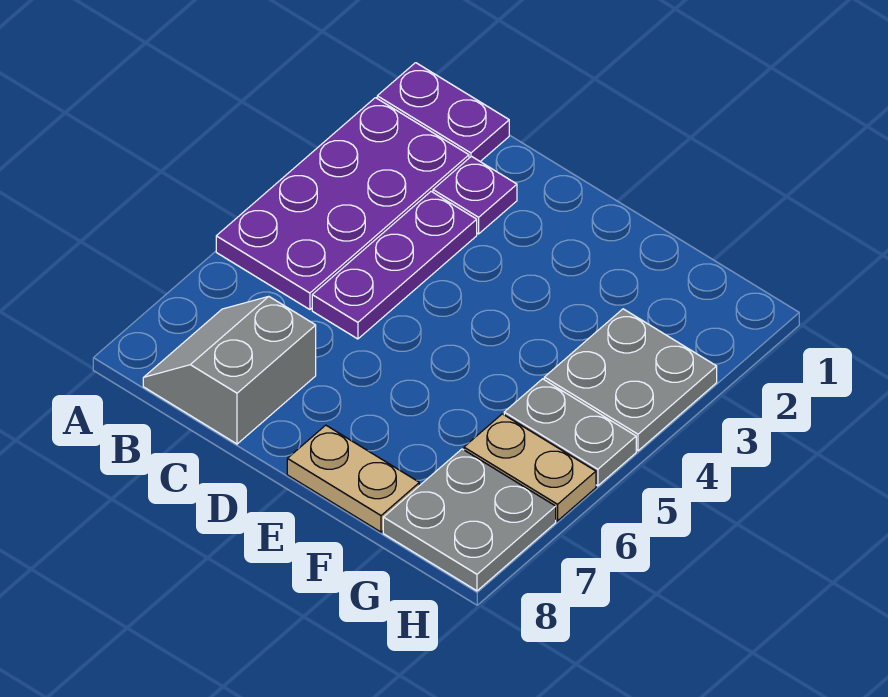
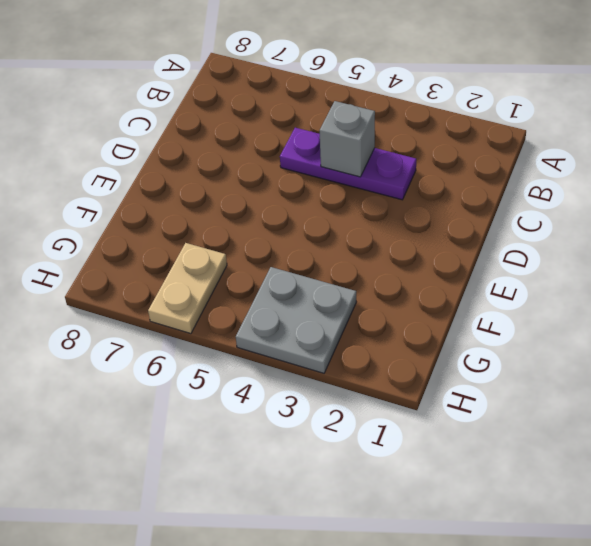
grey 1x1 brick [319,101,375,177] -> none
none -> purple 1x2 plate [377,63,509,161]
none -> purple 2x4 plate [216,98,469,310]

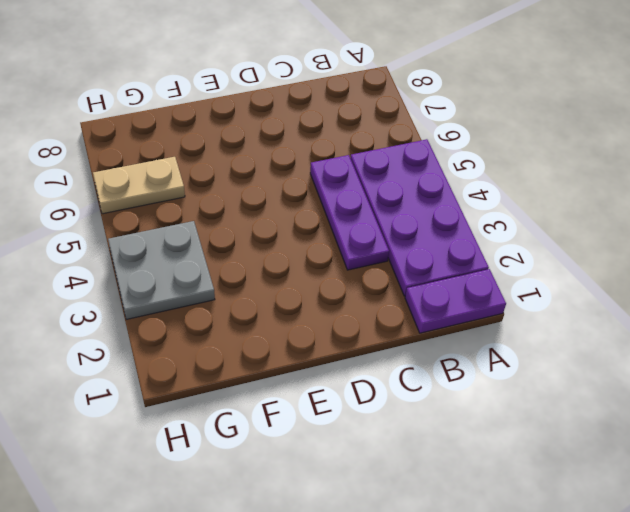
none -> grey 2x2 slope [143,297,316,444]
none -> purple 1x1 plate [433,156,517,234]

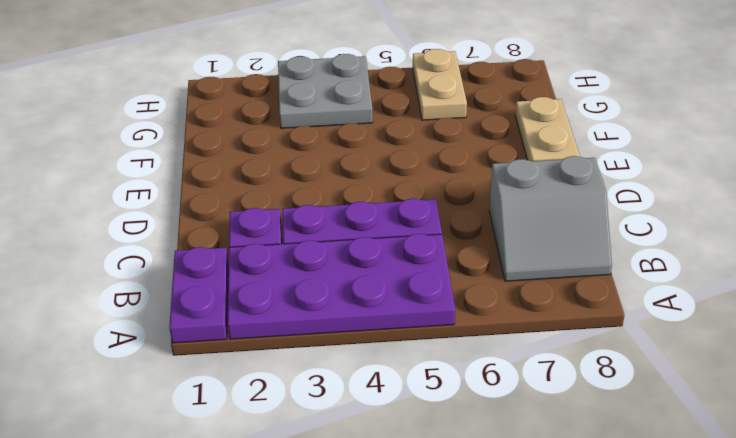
none -> grey 1x2 plate [504,379,636,486]
none -> grey 2x2 plate [383,449,556,591]

